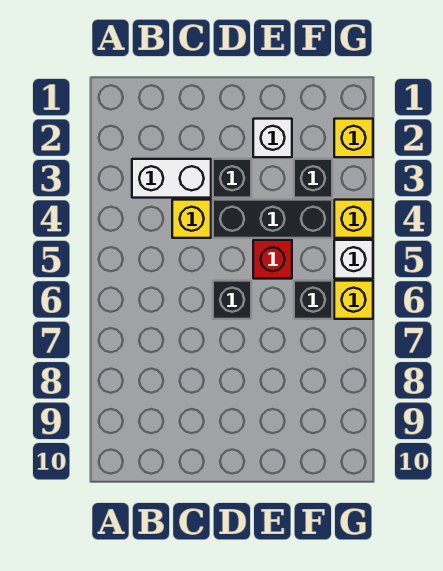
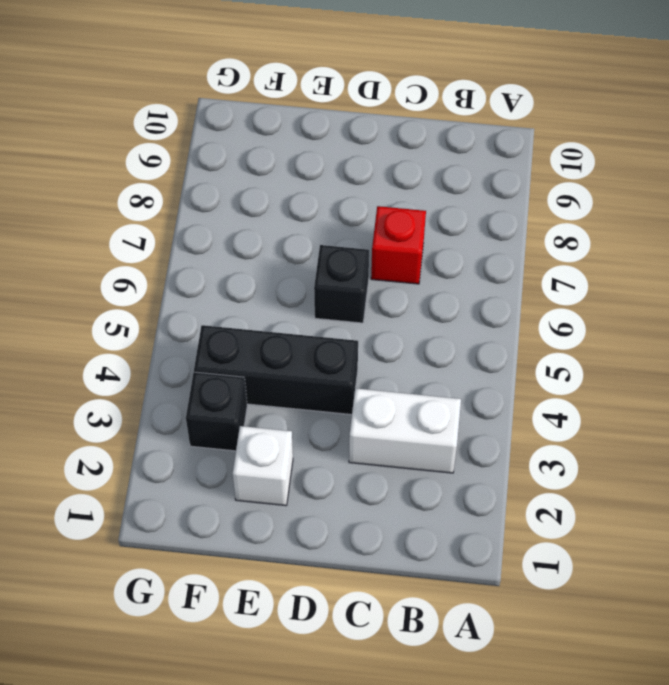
red 1x1 brick [371,206,426,284] -> red 1x1 brick moved to [253,240,292,279]
none -> yellow 1x1 brick [172,200,211,238]
none -> black 1x1 brick [213,159,251,198]
none -> black 1x1 brick [294,281,332,319]

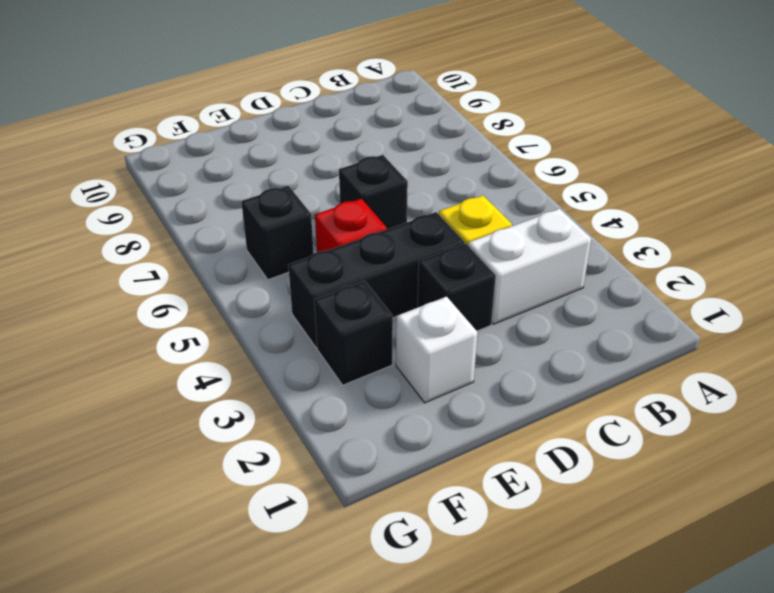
none -> yellow 1x1 brick [334,119,373,157]
none -> yellow 1x1 brick [334,200,373,238]
none -> white 1x1 brick [334,240,373,279]

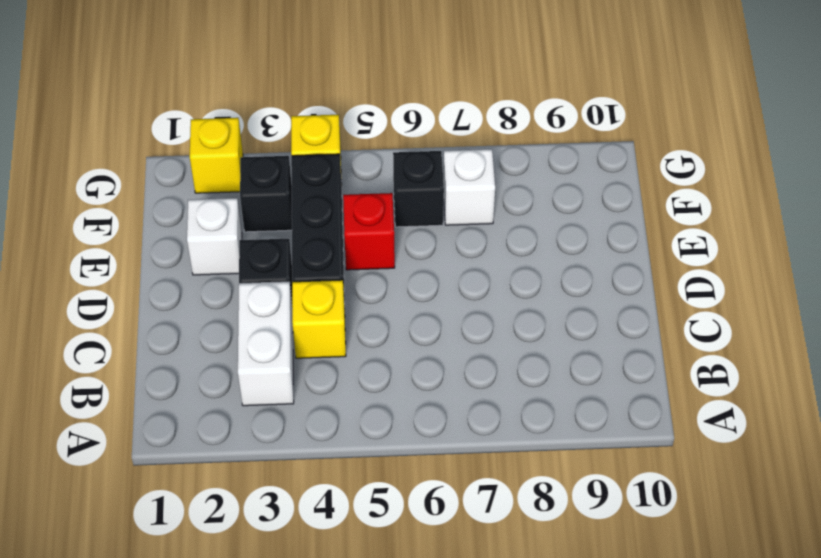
white 1x1 brick [443,149,495,225] -> white 1x1 brick moved to [334,240,373,279]
none -> black 1x1 brick [213,281,251,319]
none -> yellow 1x1 brick [334,281,373,319]

